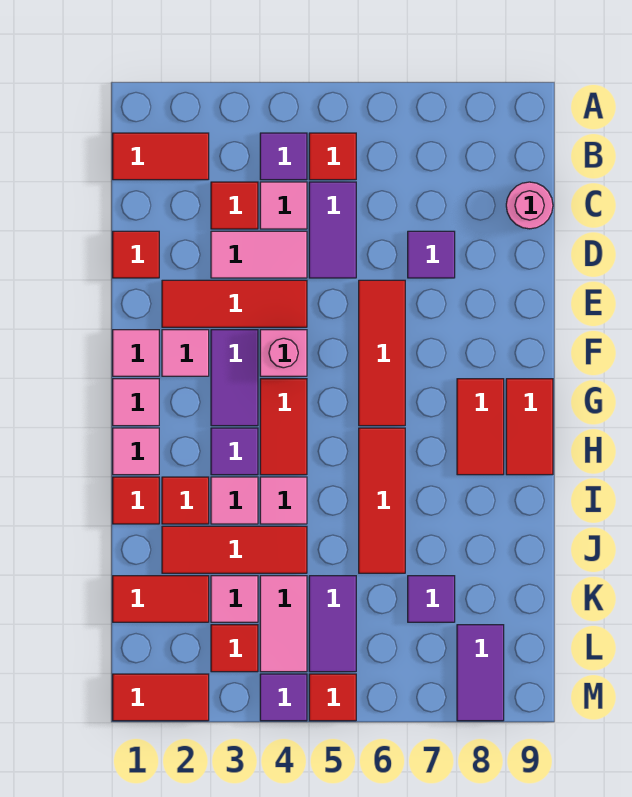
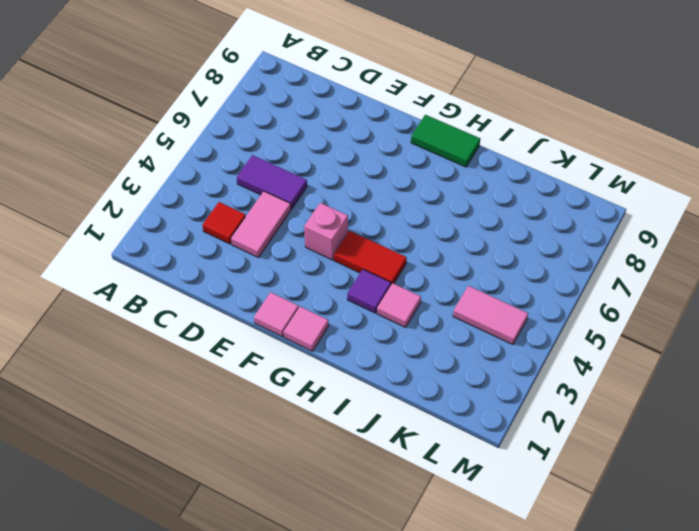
green 1x2 tile [411,115,480,167] -> red 1x2 tile [506,379,553,475]
none -> red 1x2 tile [113,133,209,180]
none -> purple 1x1 tile [260,133,307,180]
none -> red 1x1 tile [309,133,356,180]
none -> pink 1x1 tile [260,182,307,229]

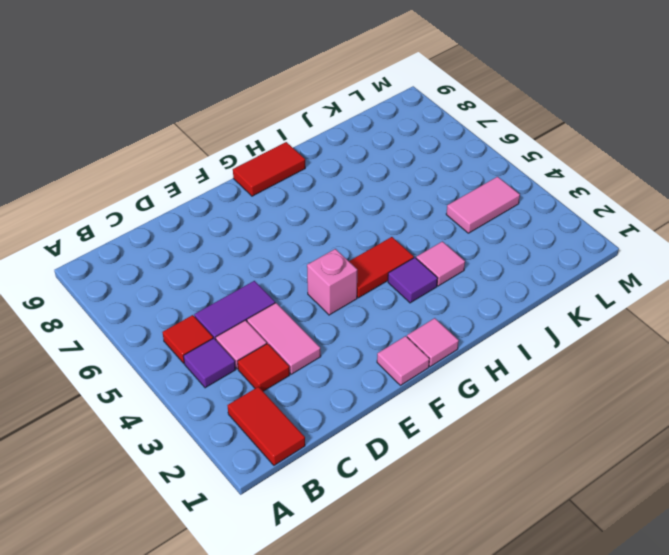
none -> pink 1x1 round brick [506,182,553,229]
none -> red 1x1 tile [113,231,159,278]
none -> purple 1x1 tile [408,231,455,278]
none -> red 1x3 tile [162,280,307,327]

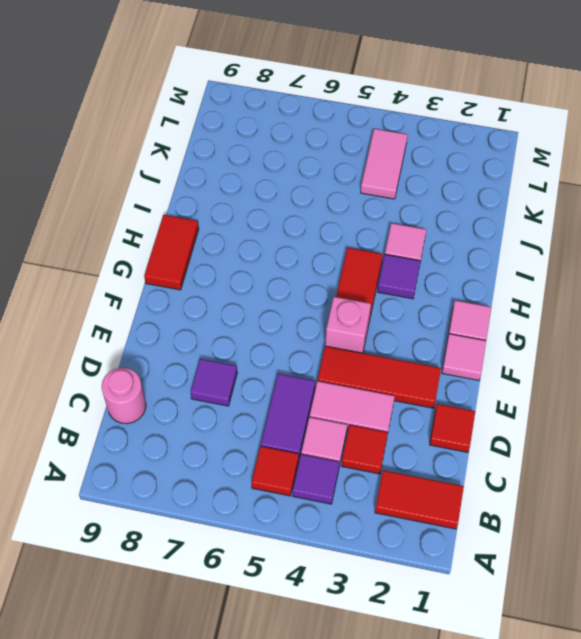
none -> red 1x3 tile [359,280,405,426]
none -> pink 1x1 tile [162,330,209,376]
none -> purple 1x2 tile [211,330,258,426]
none -> red 1x2 tile [457,379,504,475]

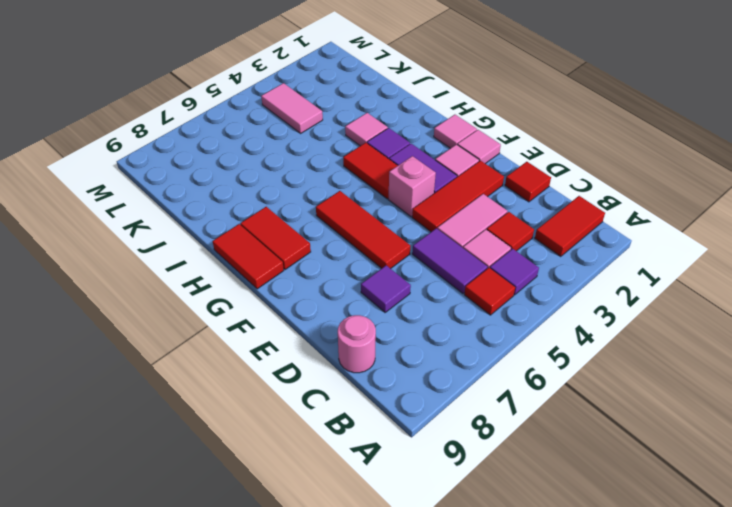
none -> pink 1x1 tile [113,428,159,475]
none -> red 1x3 tile [359,428,405,573]
none -> red 1x1 tile [113,477,159,524]
none -> red 1x1 tile [162,477,209,524]

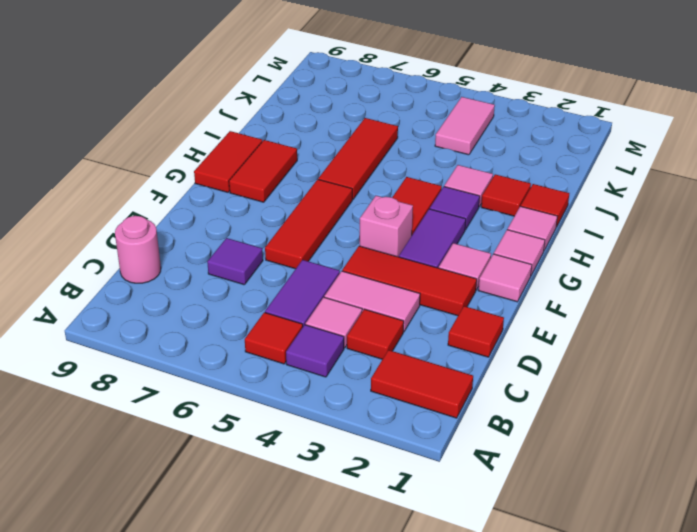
none -> pink 1x1 tile [260,477,307,524]
none -> red 1x3 tile [162,526,307,573]
none -> red 1x2 tile [113,576,209,622]
none -> pink 1x1 tile [211,576,258,622]

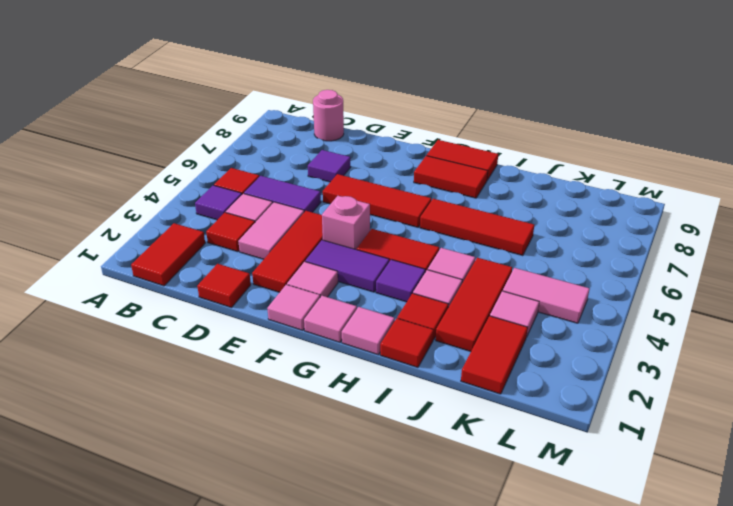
none -> purple 1x2 tile [309,576,356,672]
none -> purple 1x1 tile [408,576,455,622]
none -> red 1x1 tile [211,625,258,672]
none -> purple 1x2 tile [457,625,504,721]

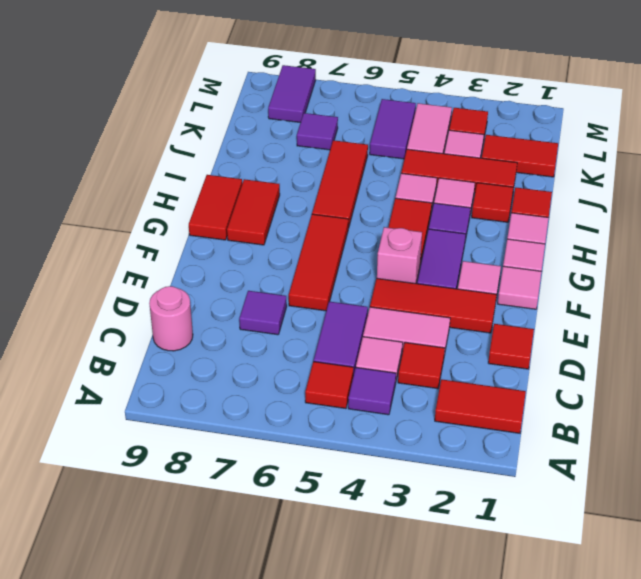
none -> red 1x2 tile [113,674,209,721]
none -> purple 1x1 tile [260,674,307,721]
none -> red 1x1 tile [309,674,356,721]

